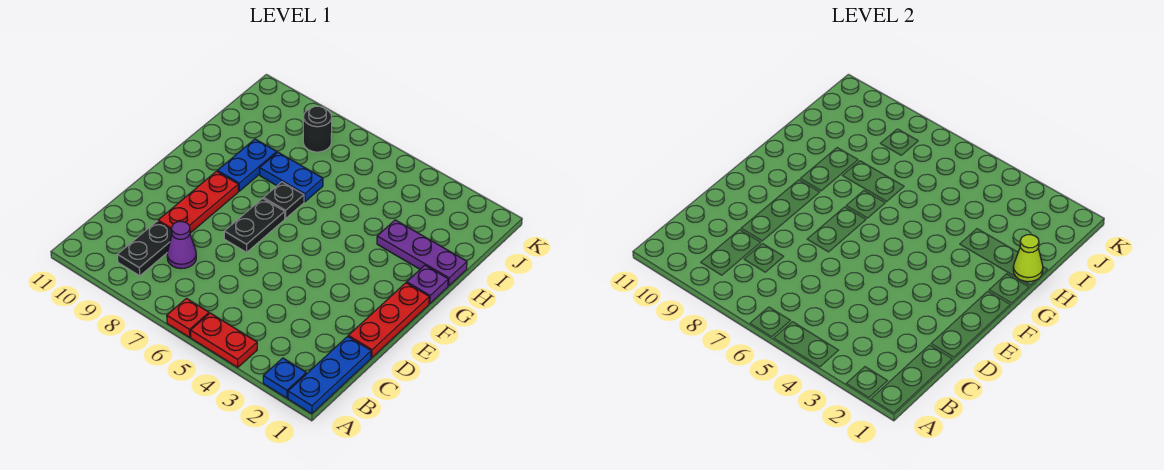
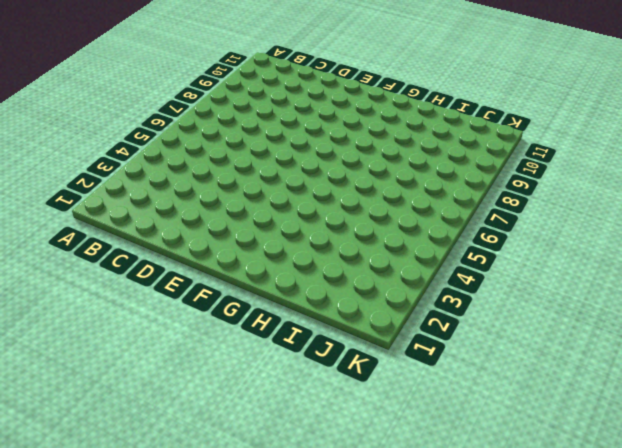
none -> blue 1x3 plate [288,336,371,414]
none -> blue 1x1 plate [263,358,306,398]
none -> red 1x2 plate [191,313,257,368]

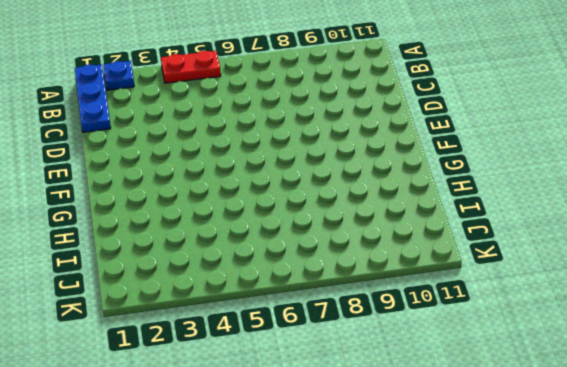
none -> red 1x1 plate [167,298,209,337]
none -> black 1x2 plate [117,221,172,276]
none -> purple 1x1 cone [167,222,196,269]

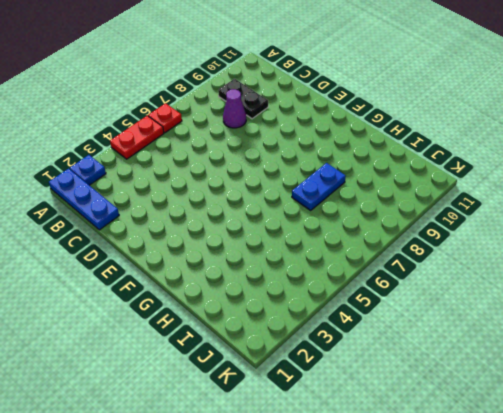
none -> red 1x3 plate [348,283,429,358]
none -> red 1x3 plate [158,171,238,233]
none -> black 1x2 plate [224,198,285,252]

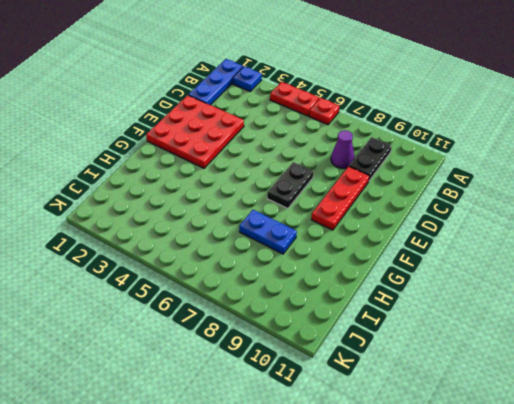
red 3x3 plate [146,95,244,168] -> red 1x3 plate [348,283,429,358]
none -> purple 1x1 plate [407,265,448,304]
none -> black 1x1 plate [263,182,304,218]
none -> blue 1x2 plate [217,139,277,191]

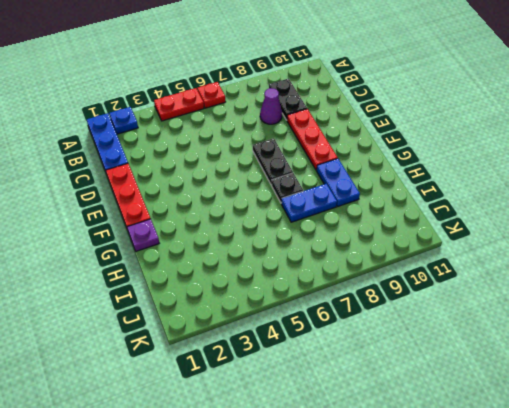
none -> purple 1x3 plate [377,220,467,286]
none -> black 1x1 round brick [303,106,332,152]
none -> lime 1x1 cone [1013,235,1043,282]

